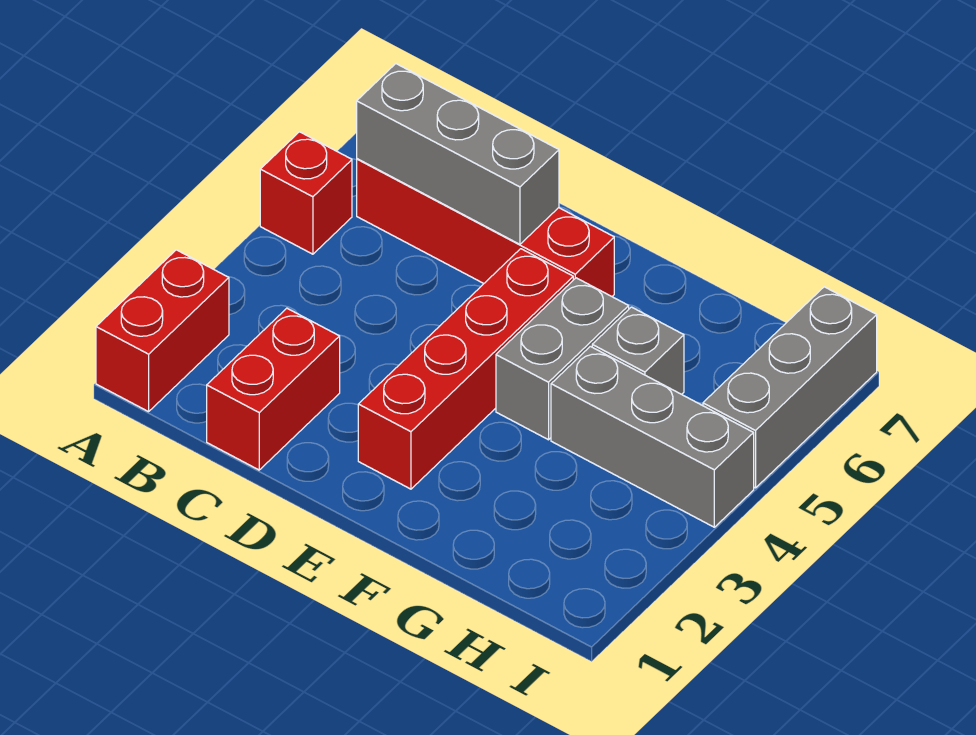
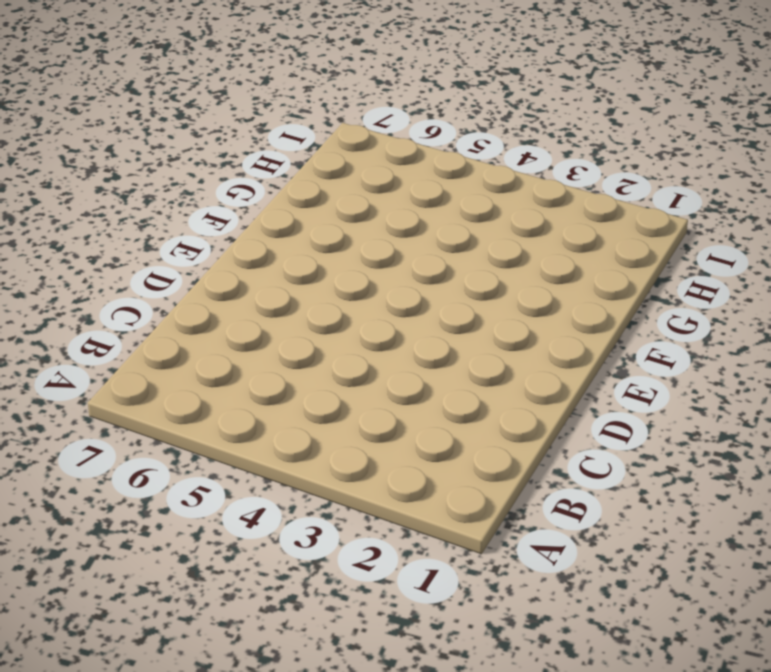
none -> red 1x2 brick [96,250,229,412]
none -> red 1x1 brick [260,132,352,254]

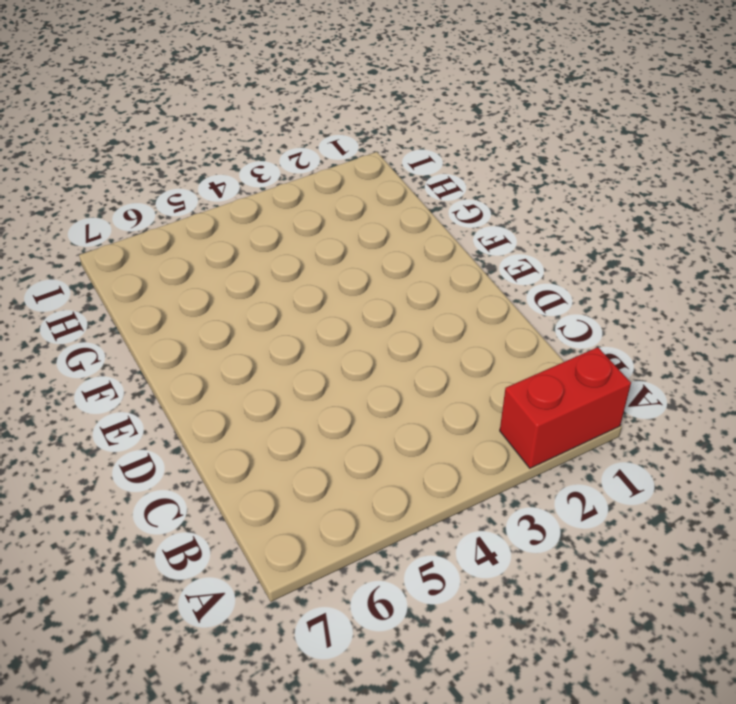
none -> red 1x1 brick [260,132,352,254]
none -> red 1x4 brick [357,159,614,296]

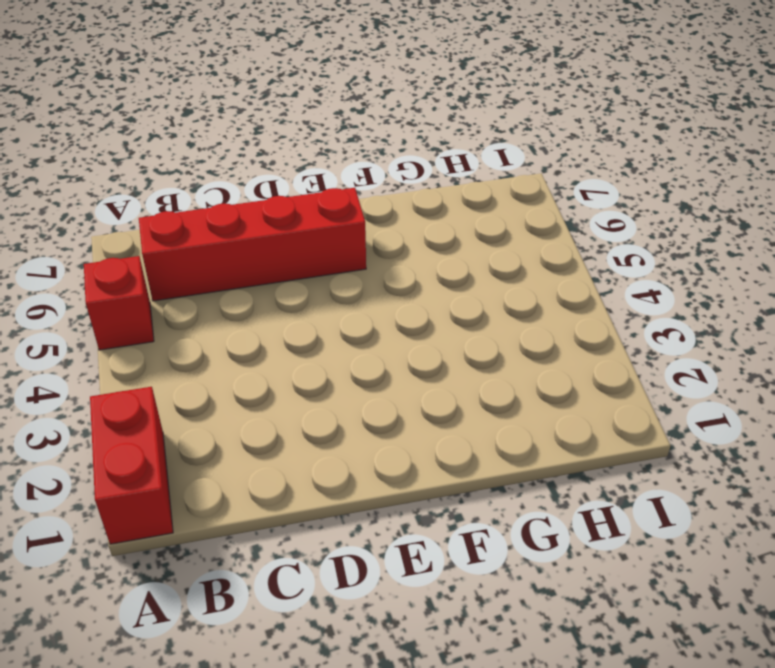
none -> red 1x2 brick [207,308,340,470]
none -> red 1x4 brick [358,249,573,489]

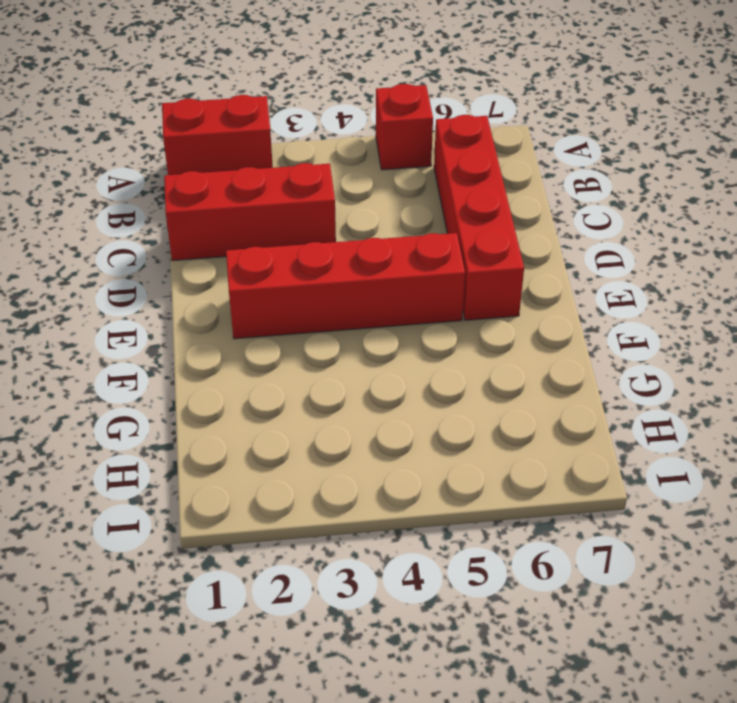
red 1x3 brick [164,163,336,261] -> red 1x2 brick [207,308,340,470]
none -> grey 1x2 brick [496,278,629,440]
none -> grey 1x3 brick [551,346,754,527]

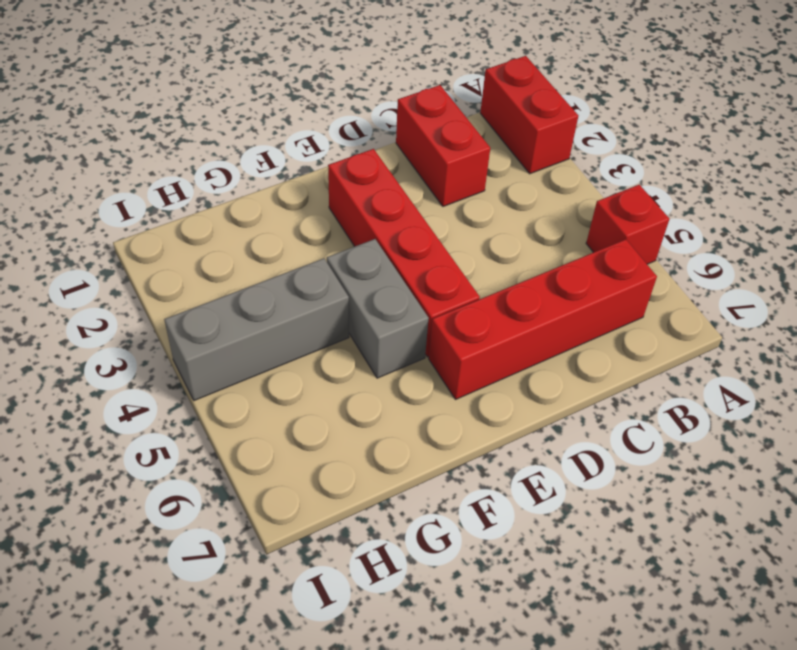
none -> grey 1x1 brick [592,307,684,394]
none -> grey 1x3 brick [703,287,877,488]

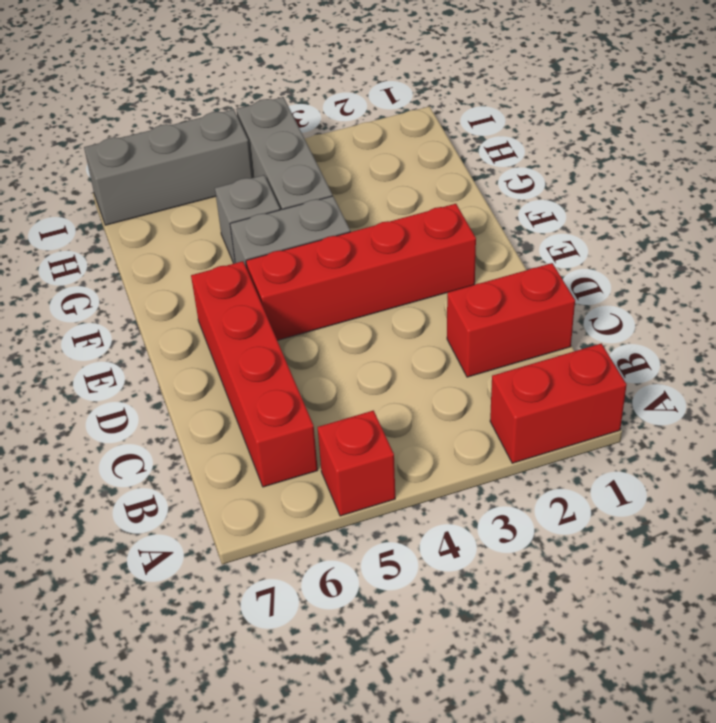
none -> grey 1x3 brick [357,64,559,244]

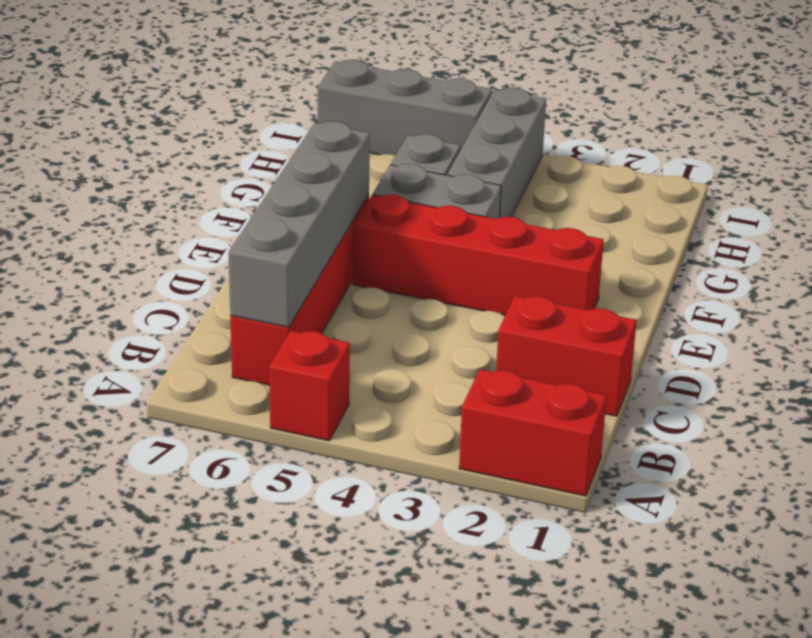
grey 1x4 brick [229,121,370,327] -> grey 1x3 brick [357,64,559,244]

